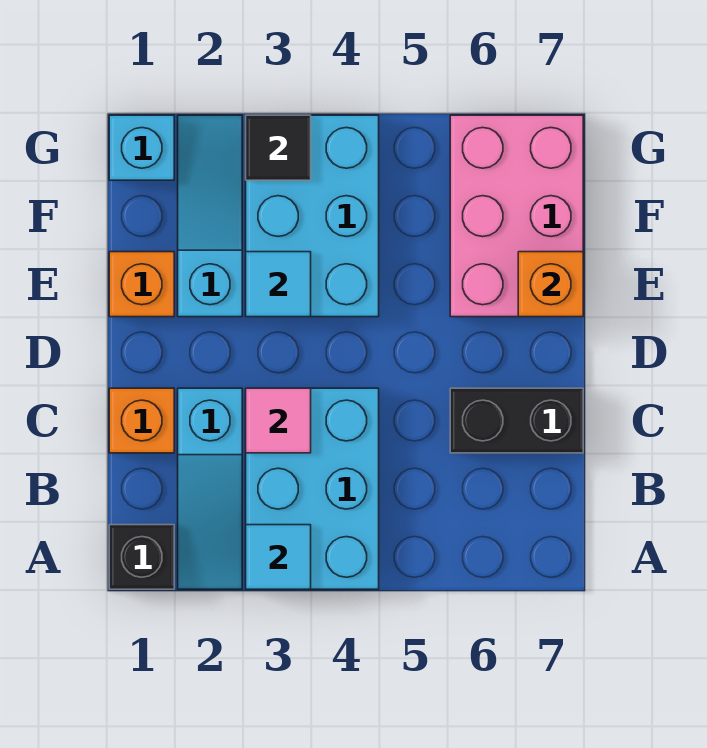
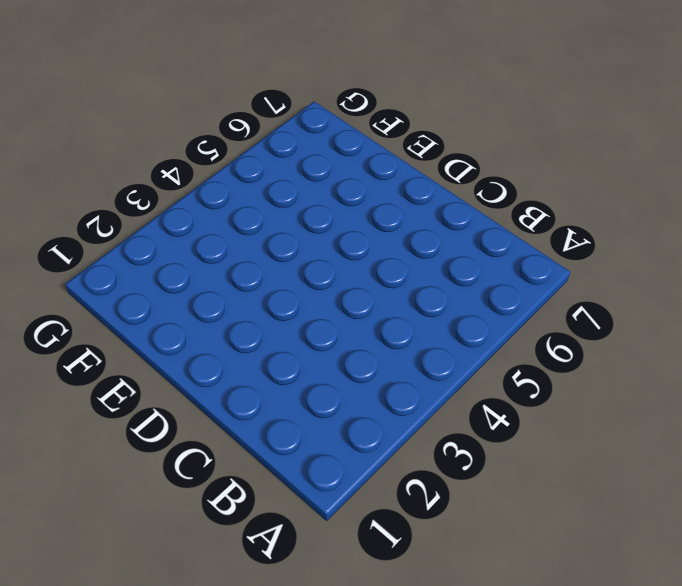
none -> black 1x1 brick [109,525,174,589]
none -> cyan 1x3 slope [178,388,242,589]
none -> cyan 2x3 brick [246,388,379,589]

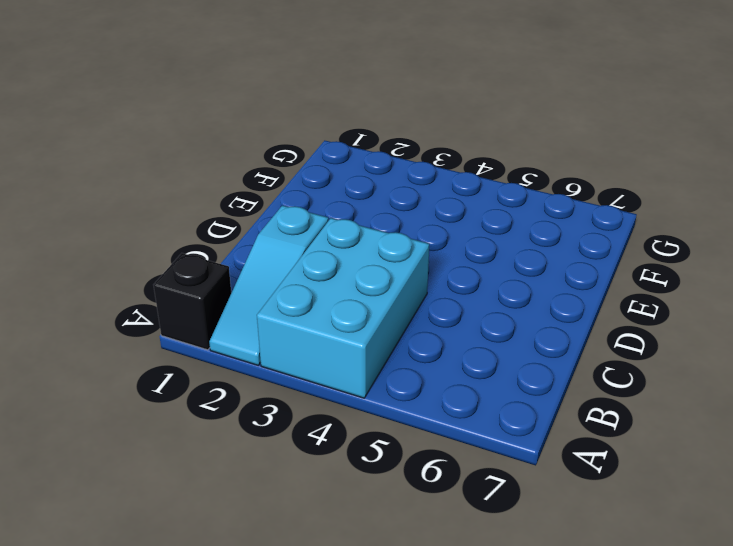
none -> orange 1x1 brick [109,388,174,453]
none -> black 1x2 brick [450,388,583,453]
none -> orange 1x1 brick [109,252,174,317]

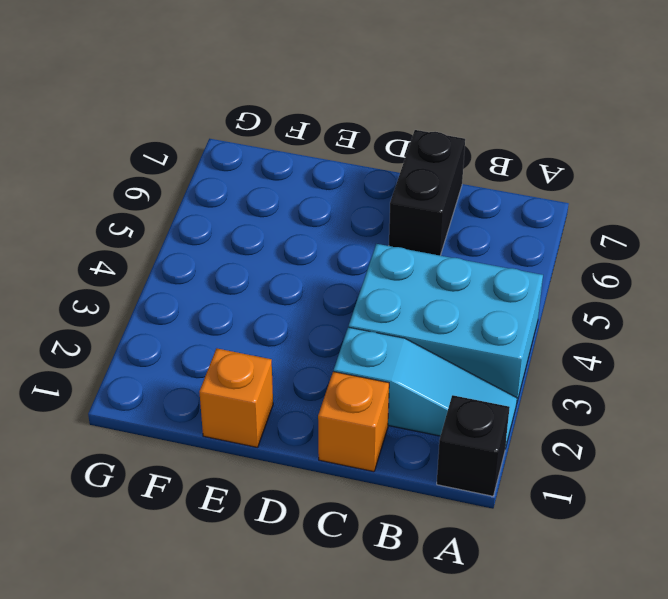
none -> cyan 1x3 slope [178,115,242,317]
none -> cyan 2x3 brick [246,115,379,317]
none -> pink 2x3 brick [450,115,583,317]

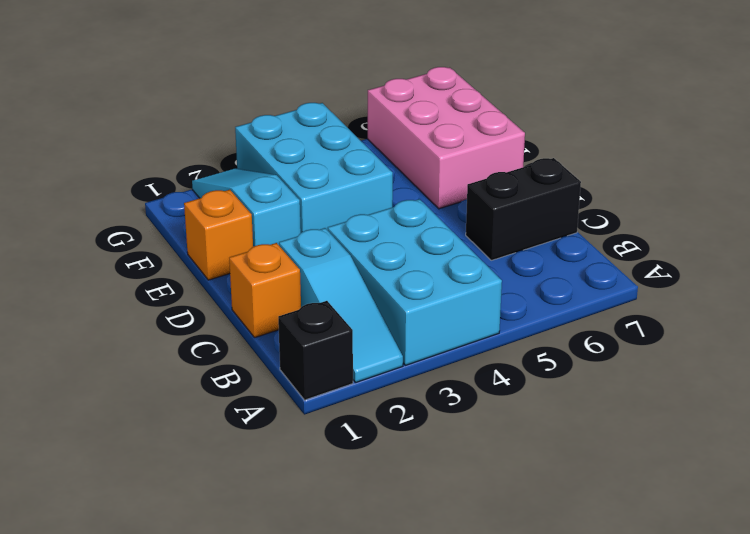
none -> cyan 1x1 brick [109,115,174,180]
none -> cyan 1x1 tile [246,525,311,589]
none -> pink 1x1 tile [246,388,311,453]

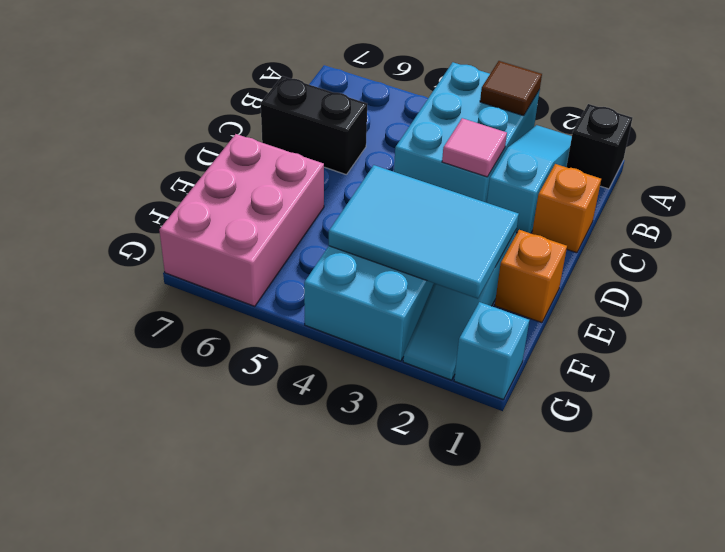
brown 1x1 tile [480,61,542,116] -> cyan 1x1 tile [246,525,311,589]
cyan 2x3 tile [329,165,519,299] -> cyan 1x1 tile [246,252,311,317]
none -> orange 1x1 brick [518,252,583,317]
none -> black 1x1 tile [246,115,311,180]

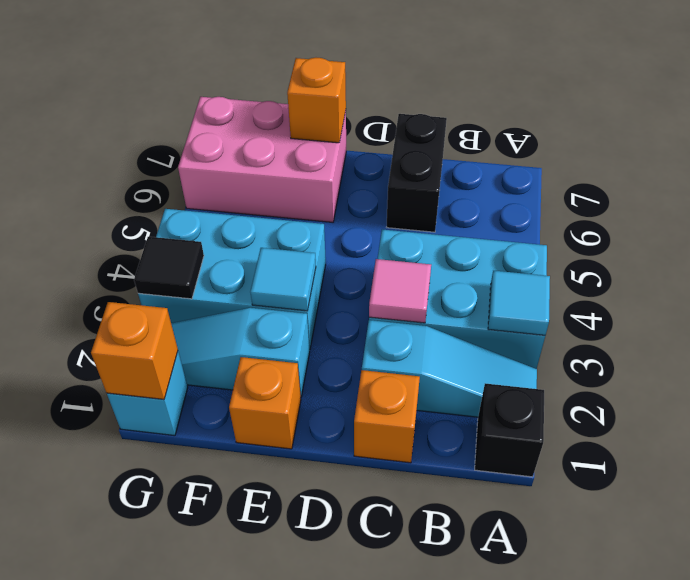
orange 1x1 brick [91,302,178,400] -> none

